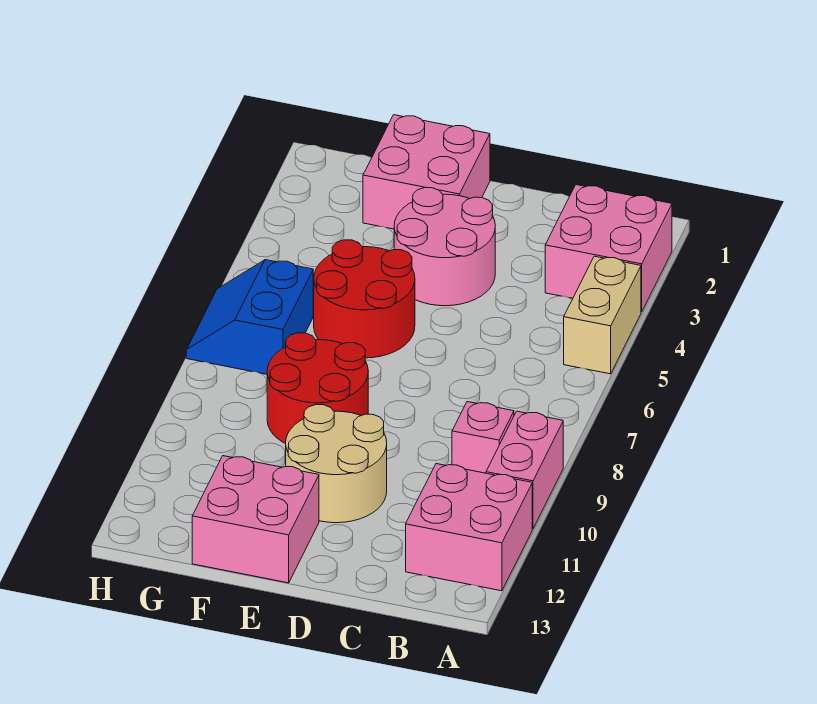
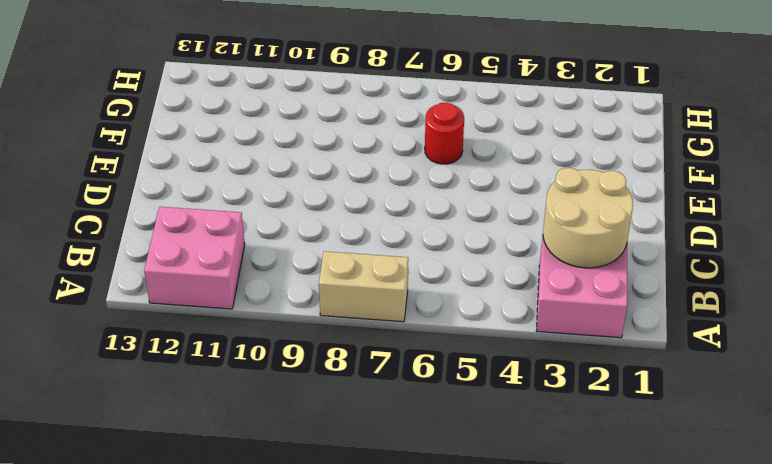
tan 1x2 brick [319,251,408,322] -> tan 1x2 brick moved to [564,256,641,374]
tan 2x2 round brick [543,168,633,268] -> tan 2x2 round brick moved to [286,405,387,523]
red 1x1 round brick [425,103,464,164] -> red 2x2 round brick [314,240,415,358]
none -> pink 1x2 brick [486,411,563,529]
none -> pink 1x1 brick [452,402,514,473]
none -> pink 2x2 round brick [394,188,495,306]

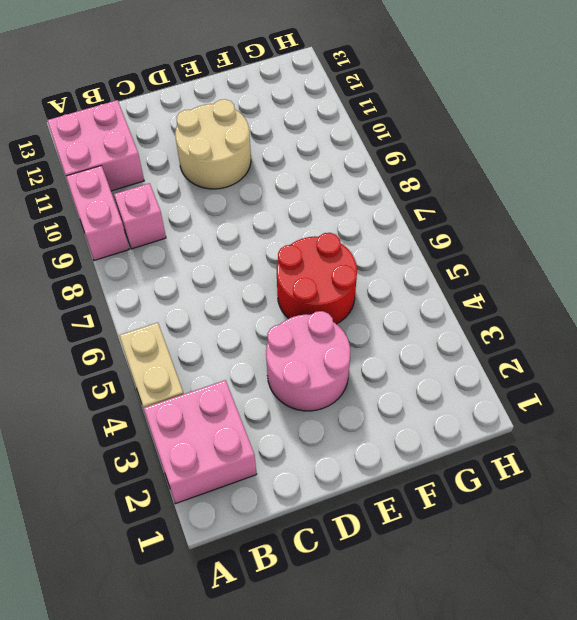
none -> pink 2x2 brick [363,115,490,229]
none -> red 2x2 round brick [267,333,368,444]
none -> pink 2x2 brick [192,456,319,583]

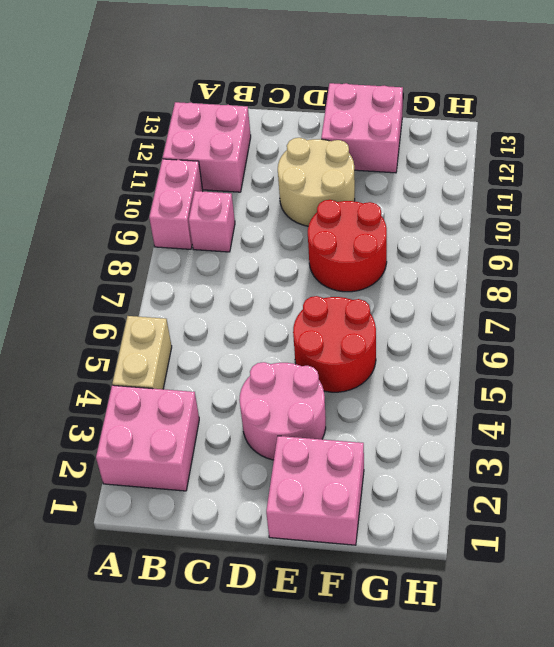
none -> blue 2x2 slope [186,260,313,374]

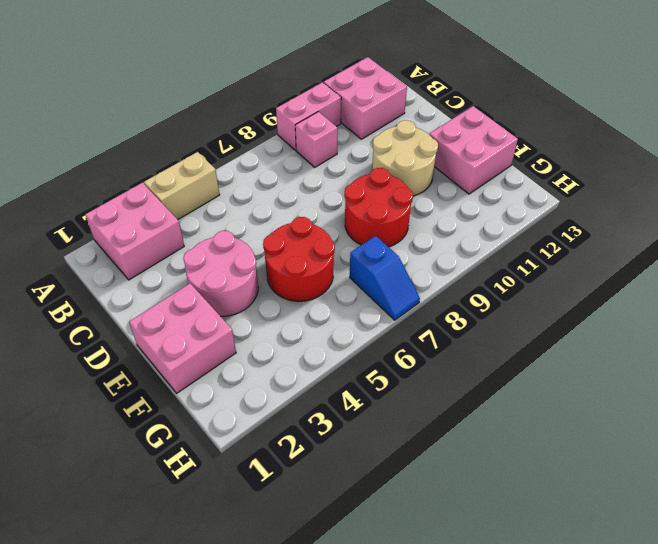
blue 1x2 slope [350,236,420,320] -> blue 2x2 slope [186,260,313,374]

